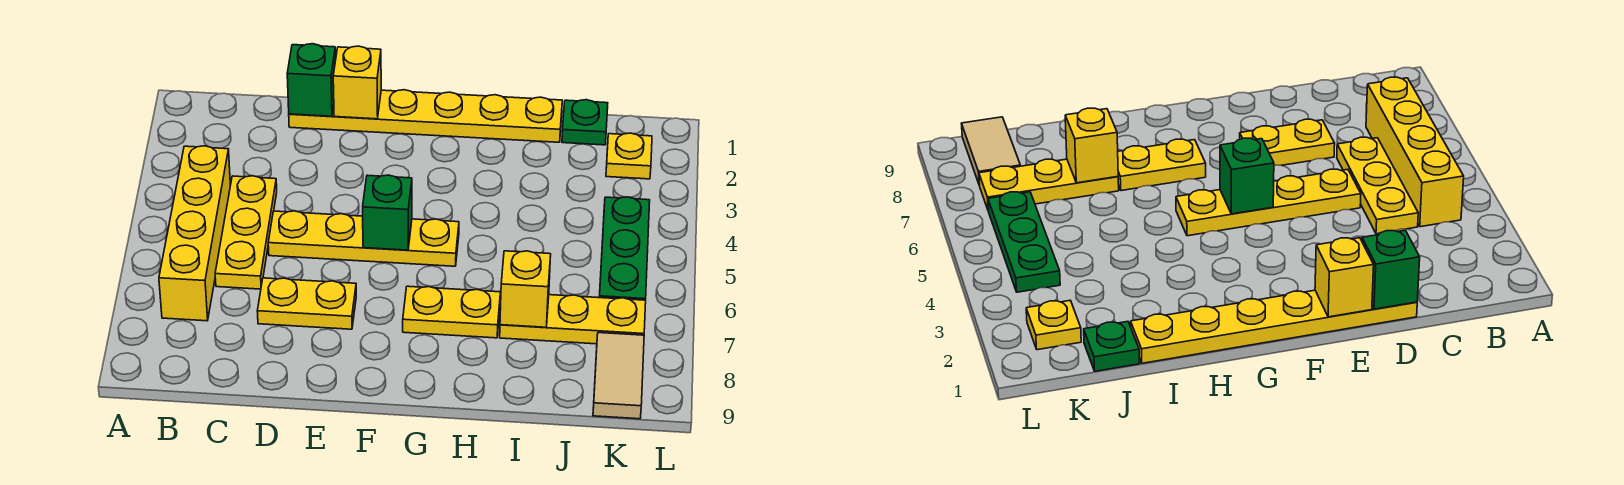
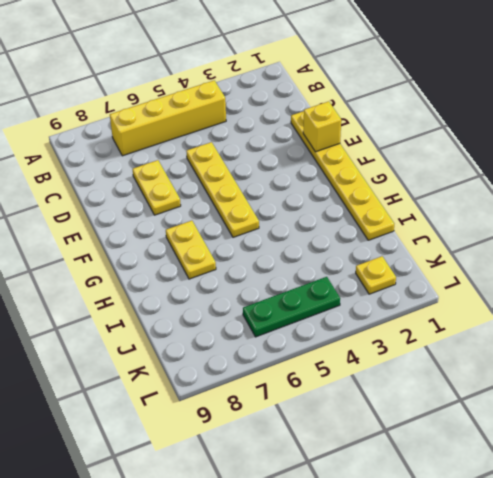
none -> yellow 1x3 plate [215,176,277,289]
none -> yellow 1x3 plate [500,295,646,344]
none -> green 1x1 plate [562,100,608,145]

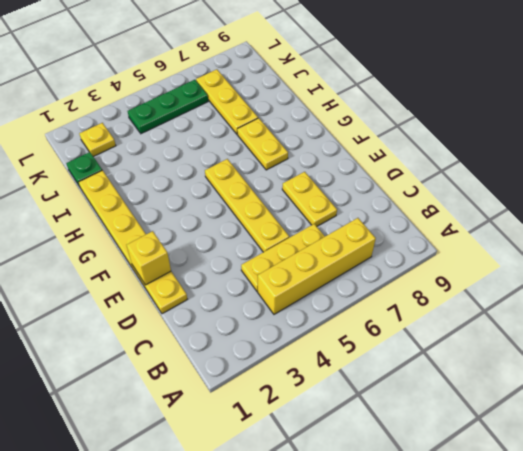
none -> tan 1x2 tile [593,333,644,419]
none -> green 1x1 brick [287,44,336,116]
none -> green 1x1 brick [363,175,412,250]

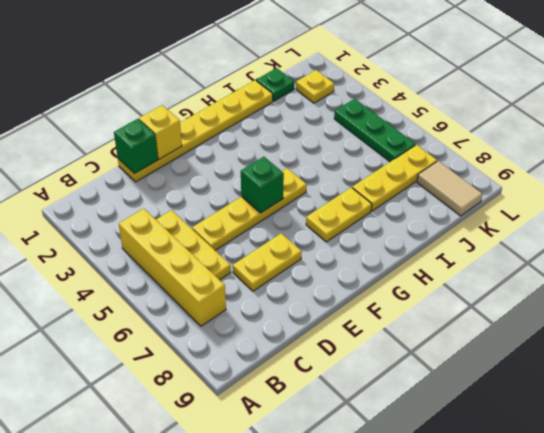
none -> yellow 1x1 brick [500,251,551,327]

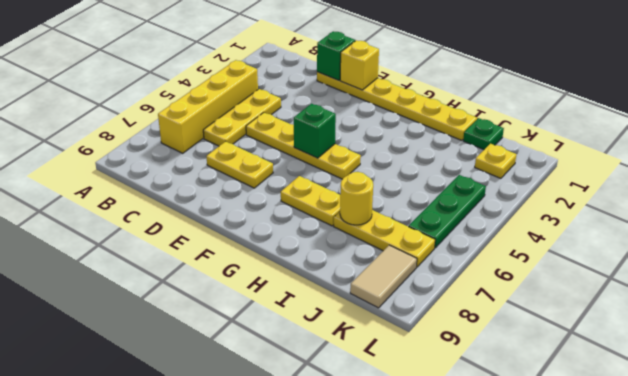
yellow 1x1 round brick [340,172,373,225] -> yellow 1x1 brick [500,251,551,327]

